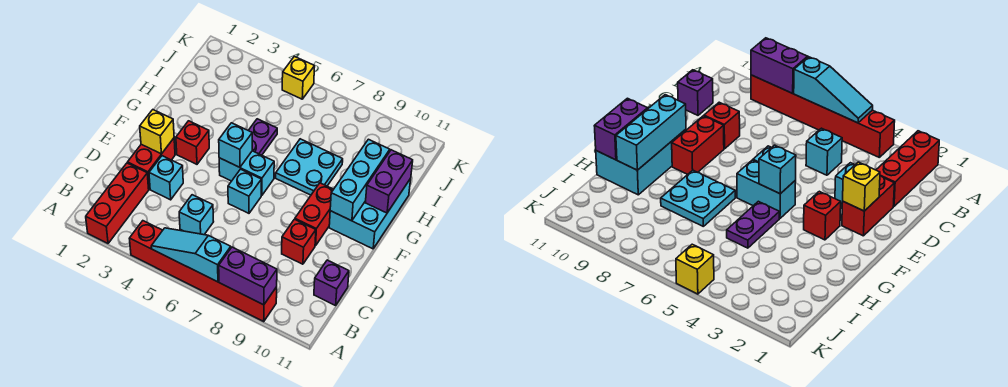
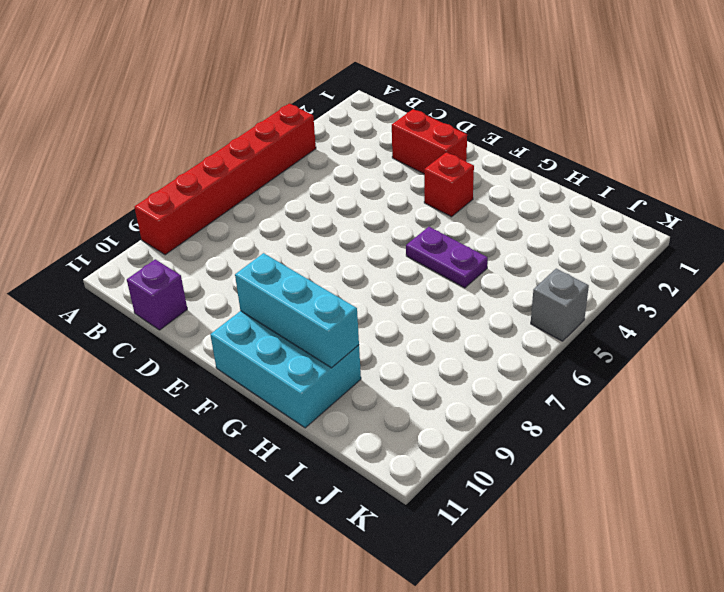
grey 1x1 brick [531,269,589,341] -> yellow 1x1 brick [282,56,315,99]
none -> red 1x3 brick [86,163,149,243]
none -> cyan 1x1 brick [179,195,214,235]
none -> cyan 1x1 brick [149,156,183,200]

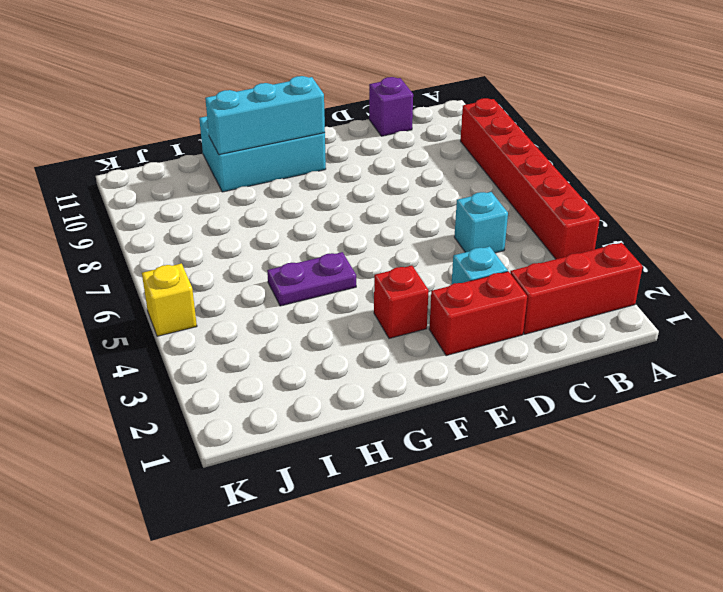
none -> red 1x1 brick [282,219,316,264]
none -> cyan 1x1 brick [228,169,261,213]
none -> red 1x2 brick [295,183,334,246]

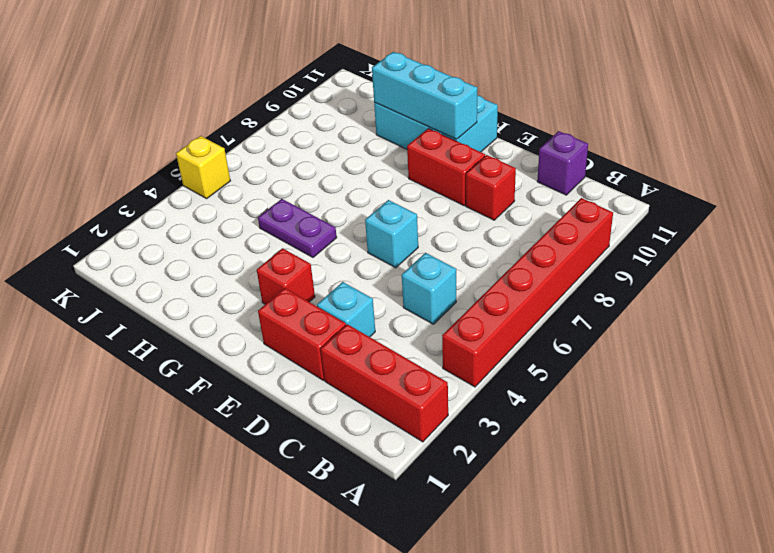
none -> cyan 1x2 brick [219,151,274,196]
none -> cyan 2x2 plate [276,139,343,195]
none -> cyan 1x3 slope [151,228,231,282]

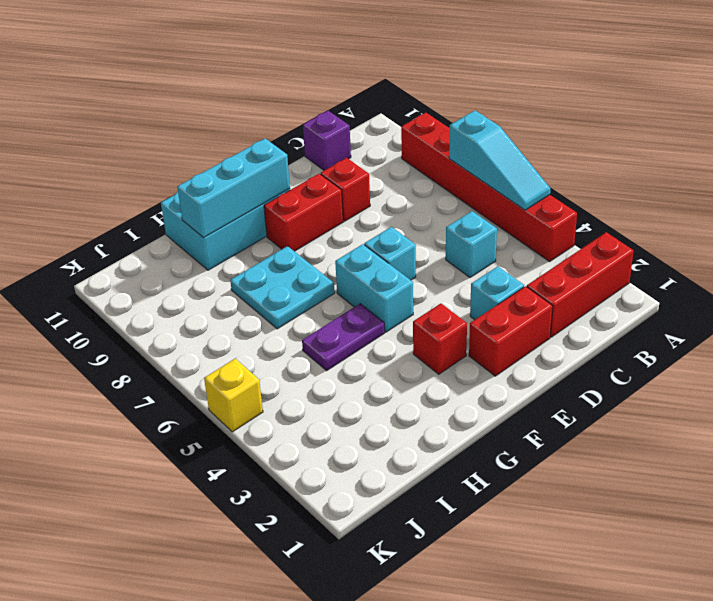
none -> purple 1x2 brick [219,247,277,305]
none -> yellow 1x1 brick [140,110,174,154]
none -> cyan 1x1 brick [219,123,252,167]

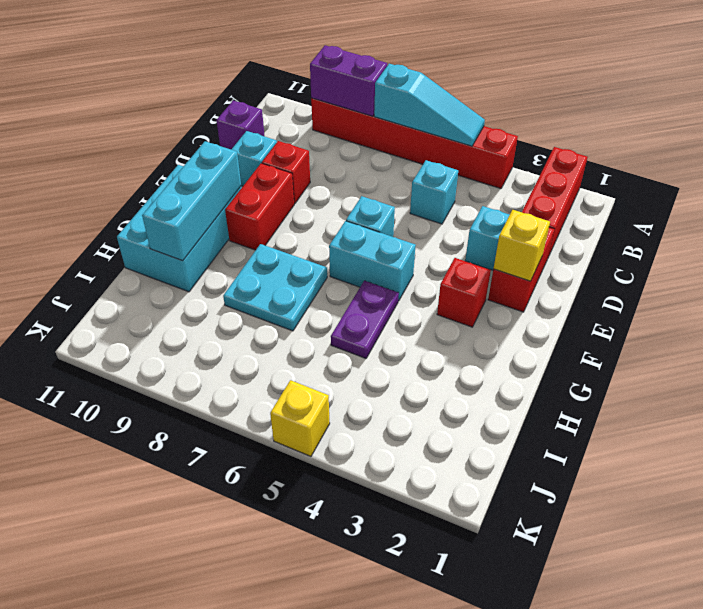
cyan 1x1 brick [231,131,277,186] -> cyan 1x1 brick moved to [219,123,252,167]
none -> purple 1x2 brick [365,150,413,213]

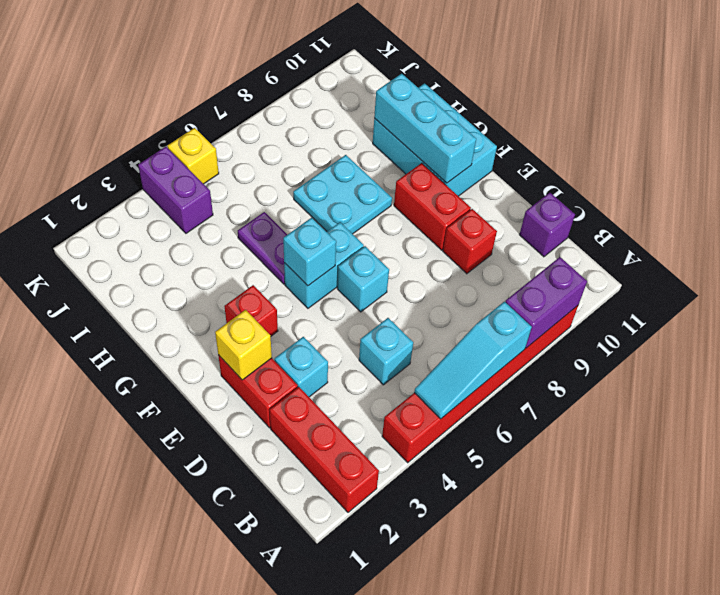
purple 1x2 brick [138,147,213,233] -> purple 1x2 brick moved to [365,150,413,213]

